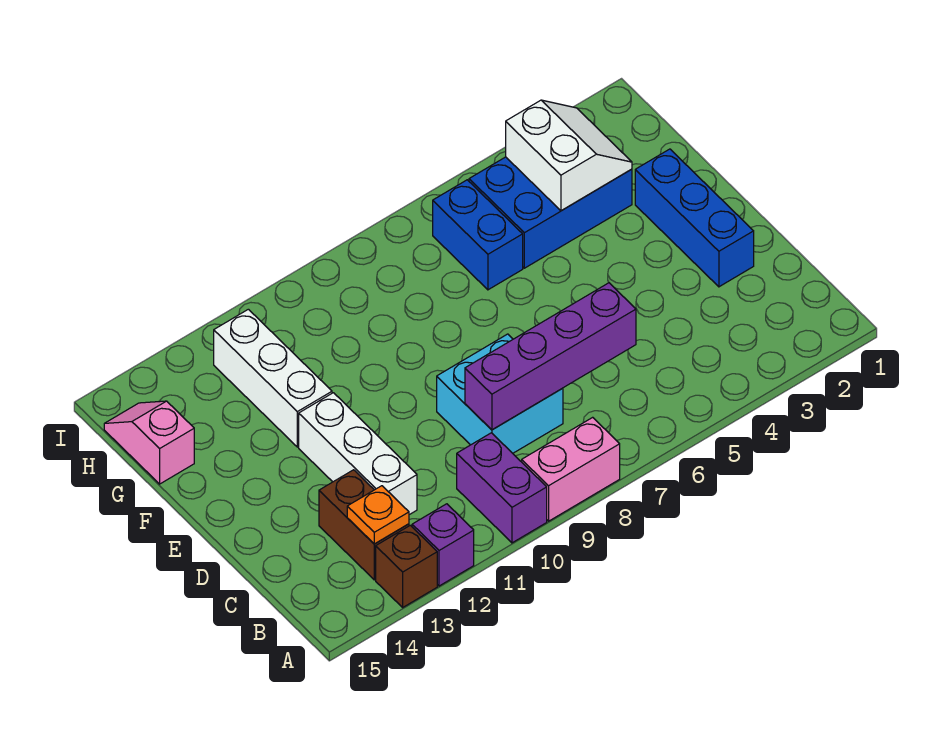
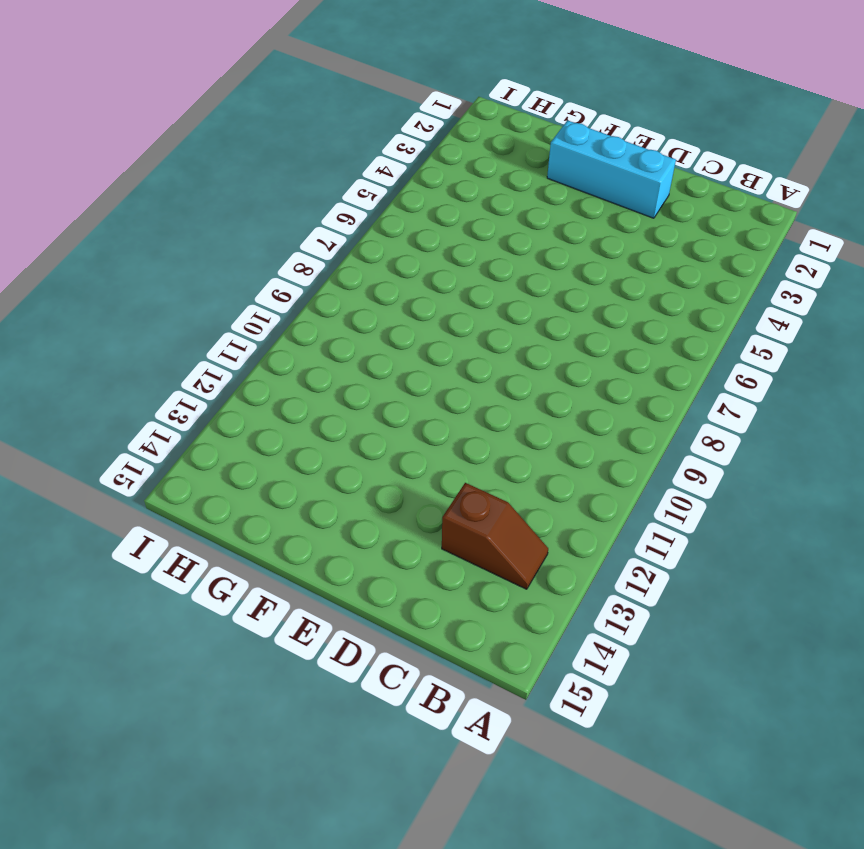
brown 1x2 slope [442,483,548,589] -> brown 1x2 brick [319,470,409,580]
cyan 1x3 brick [547,120,676,218] -> blue 1x3 brick [635,149,754,287]
none -> pink 1x2 brick [522,417,620,521]
none -> purple 1x2 brick [457,433,547,543]
none -> purple 1x1 brick [412,504,474,586]

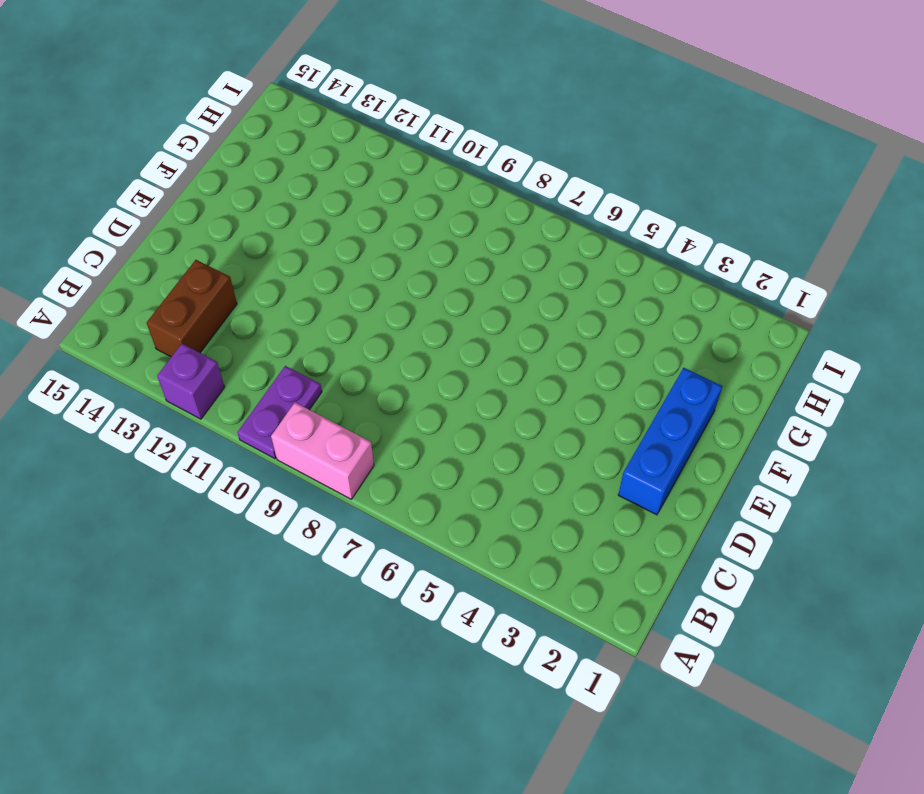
purple 1x2 plate [238,366,322,459] -> purple 1x2 brick [457,433,547,543]
none -> brown 1x1 brick [376,525,437,607]
none -> cyan 2x2 brick [437,334,563,453]
none -> white 1x3 brick [299,393,417,515]

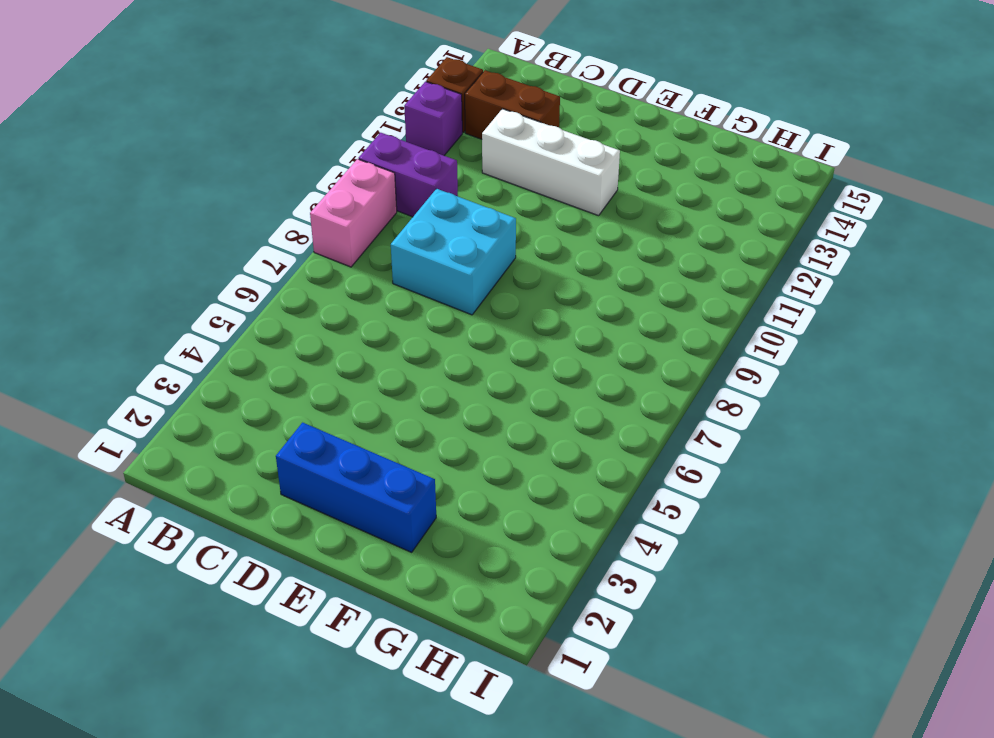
none -> white 1x3 brick [214,309,332,447]
none -> blue 2x3 brick [469,157,632,268]
none -> blue 1x2 brick [433,180,523,290]

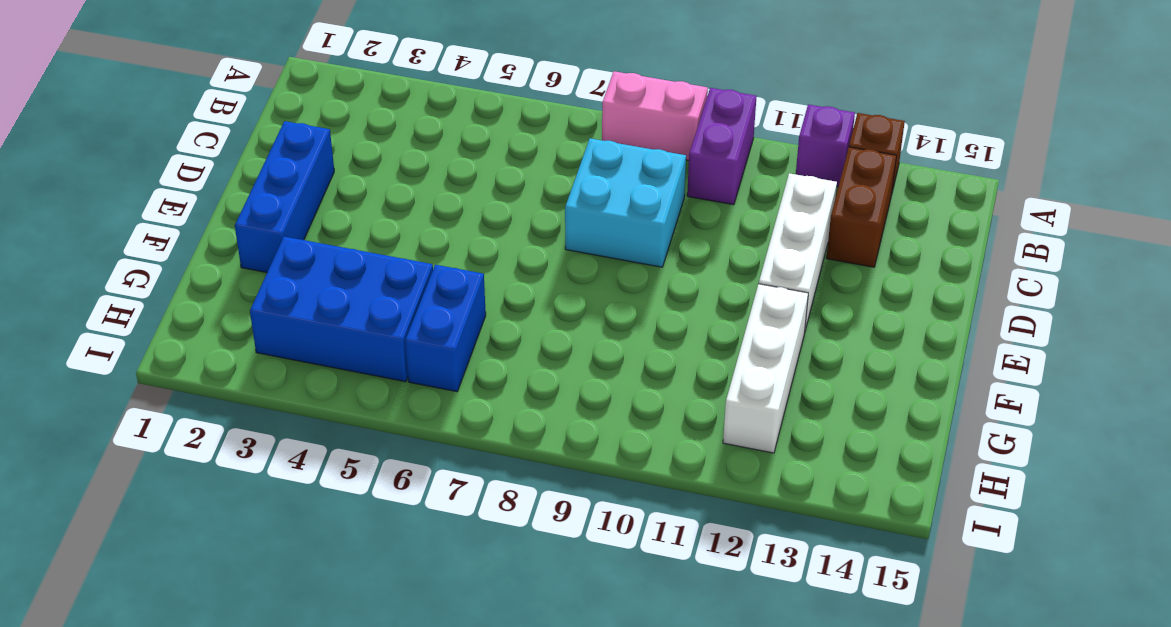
none -> pink 1x2 slope [104,401,194,484]
none -> orange 1x1 plate [347,486,409,544]
none -> purple 1x4 brick [465,283,636,430]

